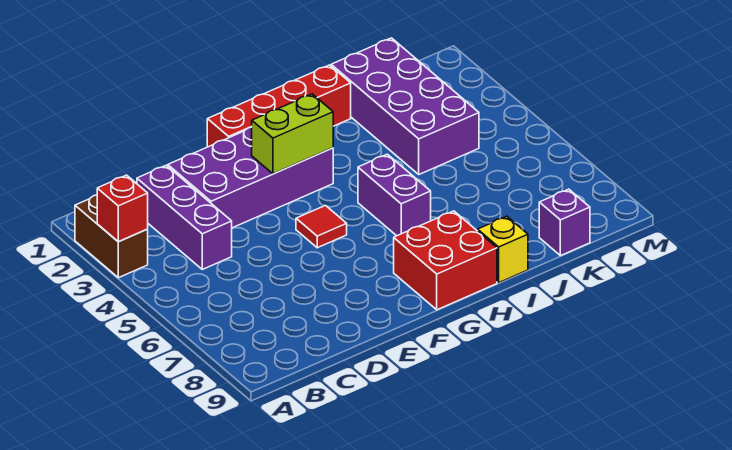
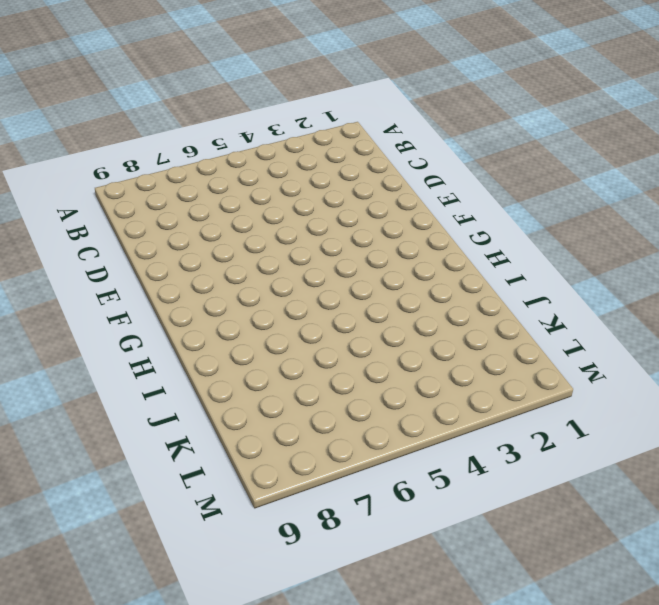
none -> brown 1x2 brick [75,195,148,278]
none -> purple 1x3 brick [137,165,232,269]
none -> purple 2x4 brick [168,127,333,228]

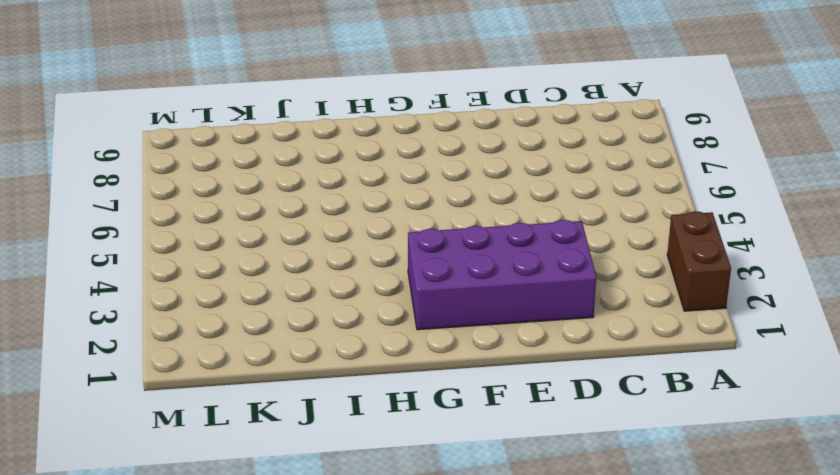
none -> purple 1x3 brick [137,165,232,269]
none -> red 1x4 brick [207,65,351,147]
none -> red 1x1 tile [296,206,347,248]

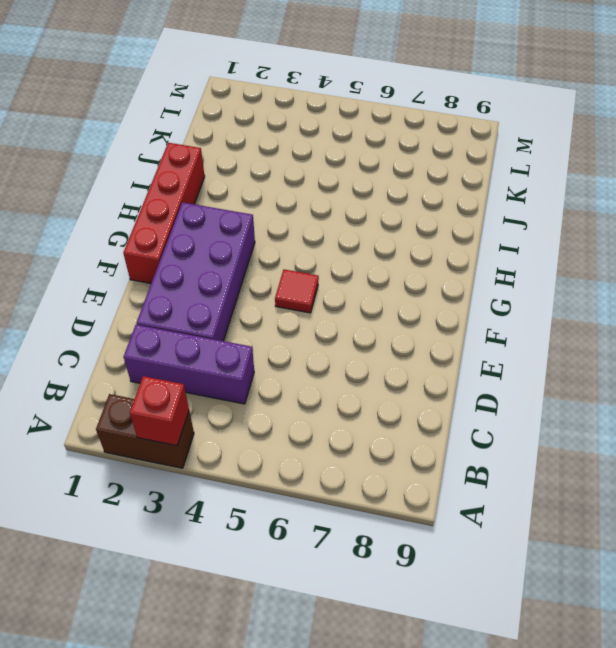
none -> red 2x2 brick [394,211,497,310]
none -> purple 1x2 brick [358,154,431,236]
none -> yellow 1x1 brick [478,216,528,283]

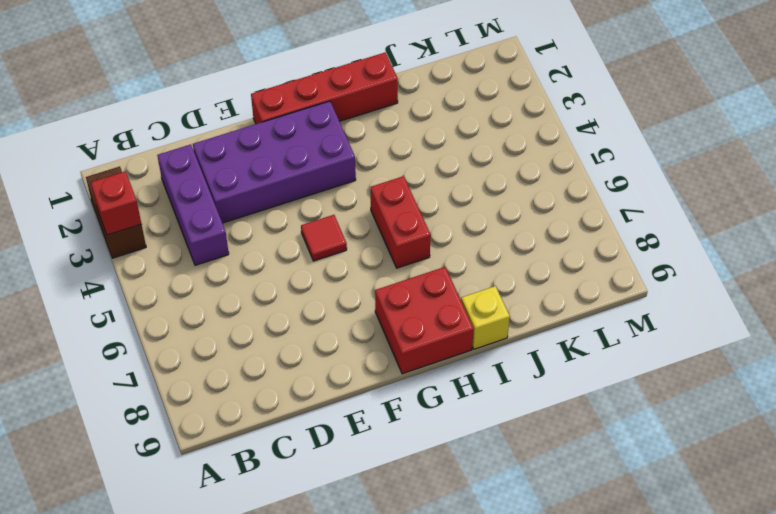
red 1x2 brick [371,176,431,268] -> purple 1x2 brick [358,154,431,236]
none -> purple 2x4 brick [331,38,479,174]
none -> purple 1x1 brick [539,189,590,256]
none -> lime 1x2 brick [252,94,333,174]

